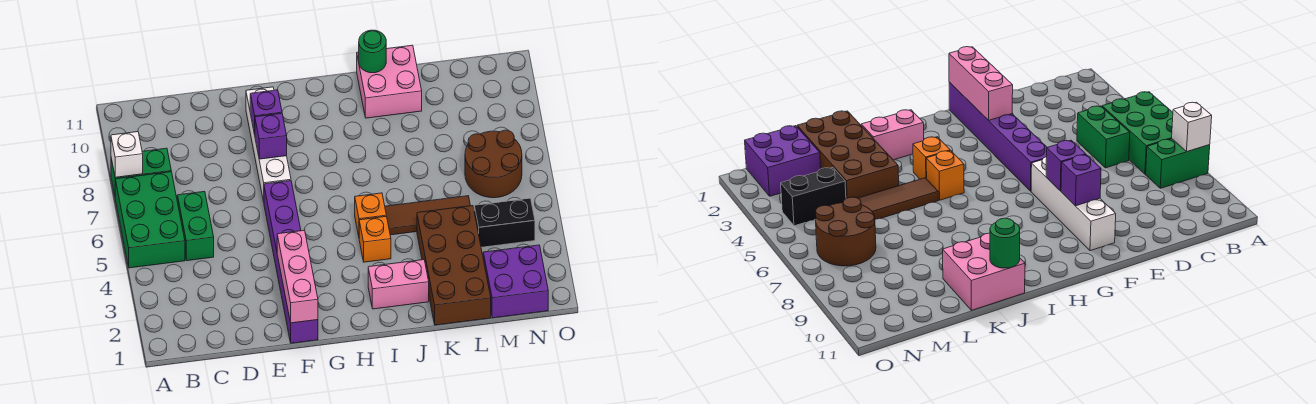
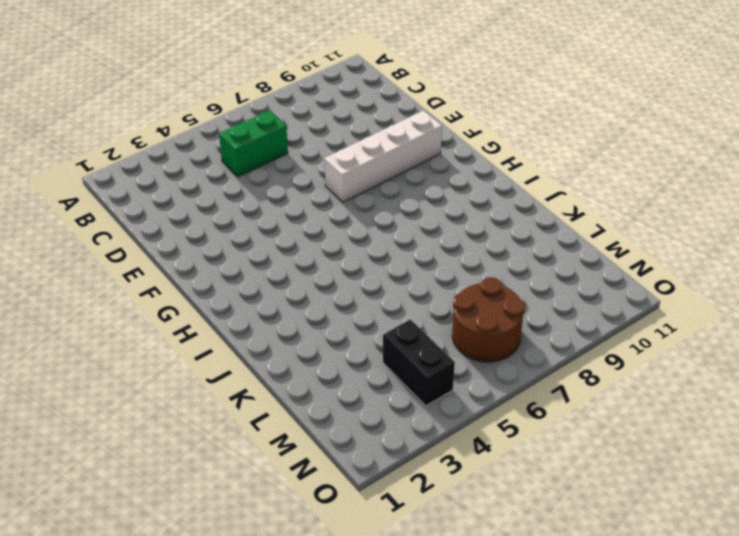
none -> green 2x3 brick [115,172,185,268]
none -> green 1x2 brick [111,148,171,194]
none -> purple 1x6 brick [264,181,318,343]

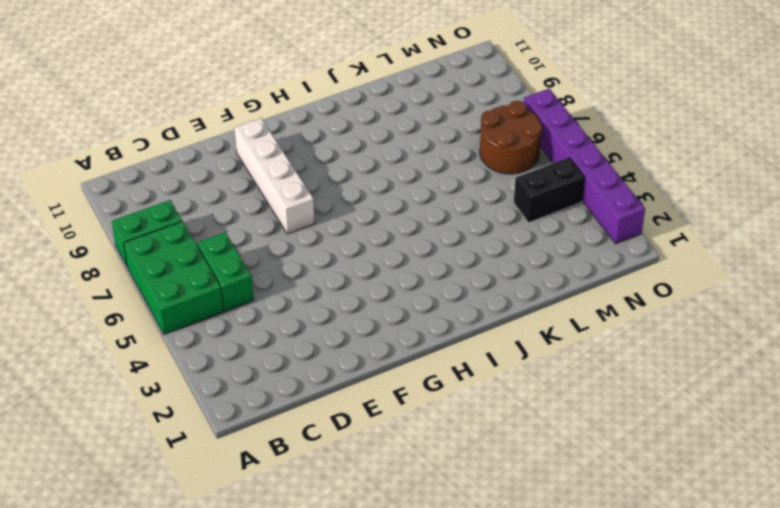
purple 1x6 brick [524,89,645,244] -> purple 1x6 brick moved to [264,181,318,343]
none -> pink 1x2 brick [368,260,429,309]
none -> orange 1x1 brick [359,216,391,262]
none -> orange 1x1 brick [355,193,386,236]

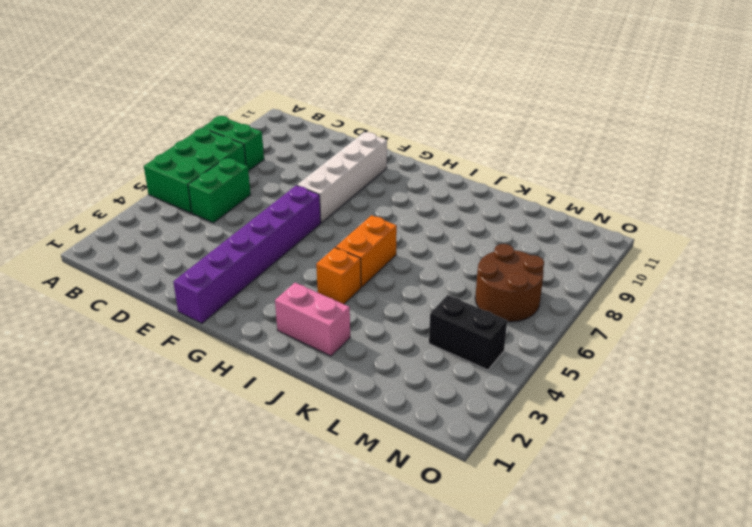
orange 1x2 brick [336,215,397,287] -> orange 1x1 brick [355,193,386,236]
none -> brown 1x3 tile [385,196,470,235]
none -> pink 2x2 brick [357,45,422,118]
none -> brown 2x4 brick [417,206,491,325]

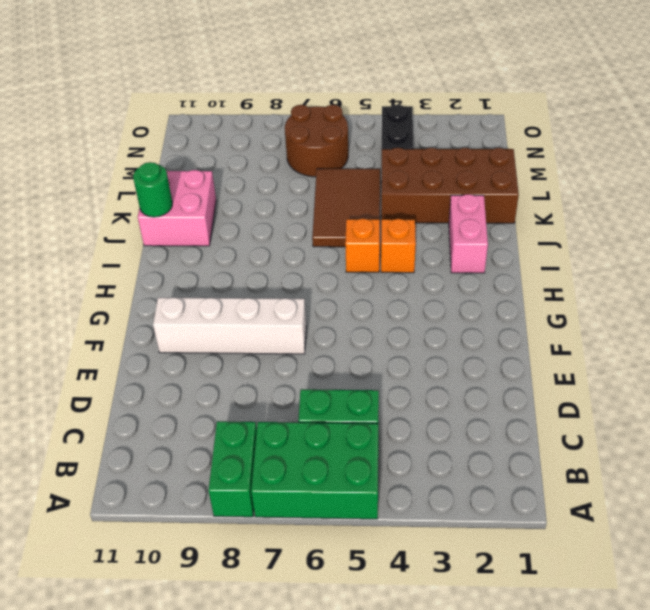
brown 2x3 tile [312,169,380,247] -> brown 1x3 tile [385,196,470,235]
none -> purple 1x6 brick [264,181,318,343]
none -> purple 2x2 brick [483,245,548,318]
none -> white 1x1 brick [111,132,143,177]

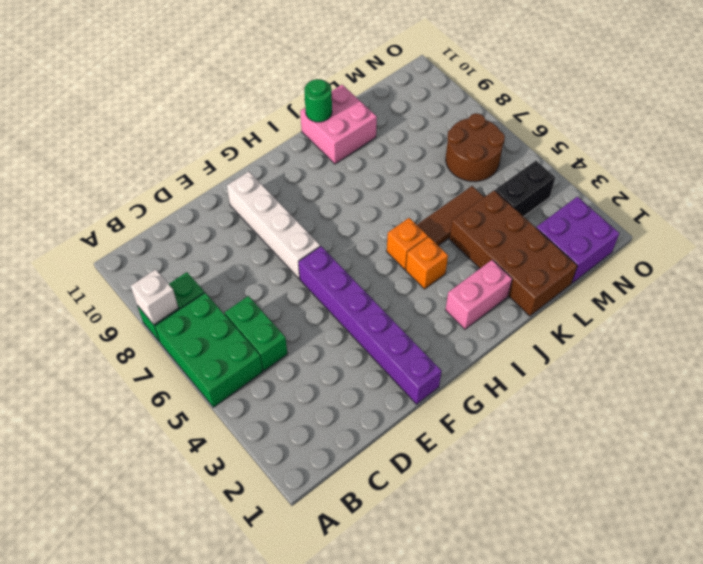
none -> pink 1x3 brick [277,230,318,323]
none -> purple 1x1 brick [255,113,287,159]
none -> purple 1x1 brick [250,90,282,135]

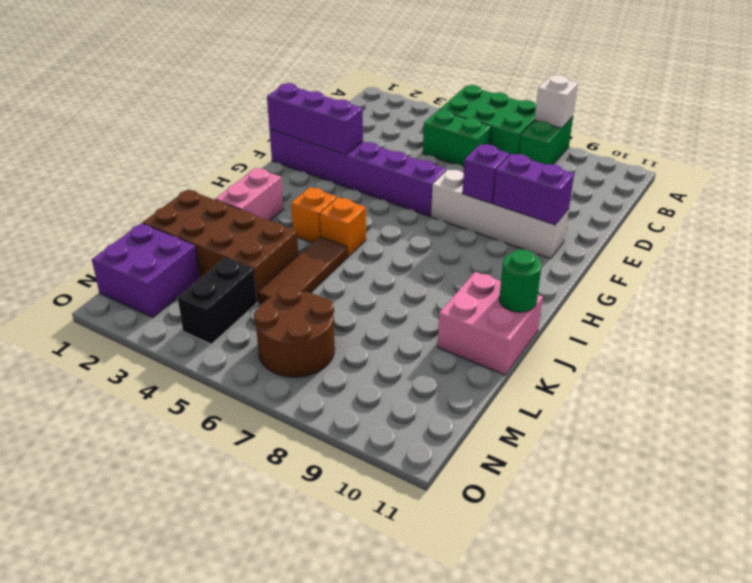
purple 1x3 brick [267,83,363,155] -> pink 1x3 brick [277,230,318,323]
purple 1x2 brick [493,154,574,225] -> purple 1x1 brick [250,90,282,135]

